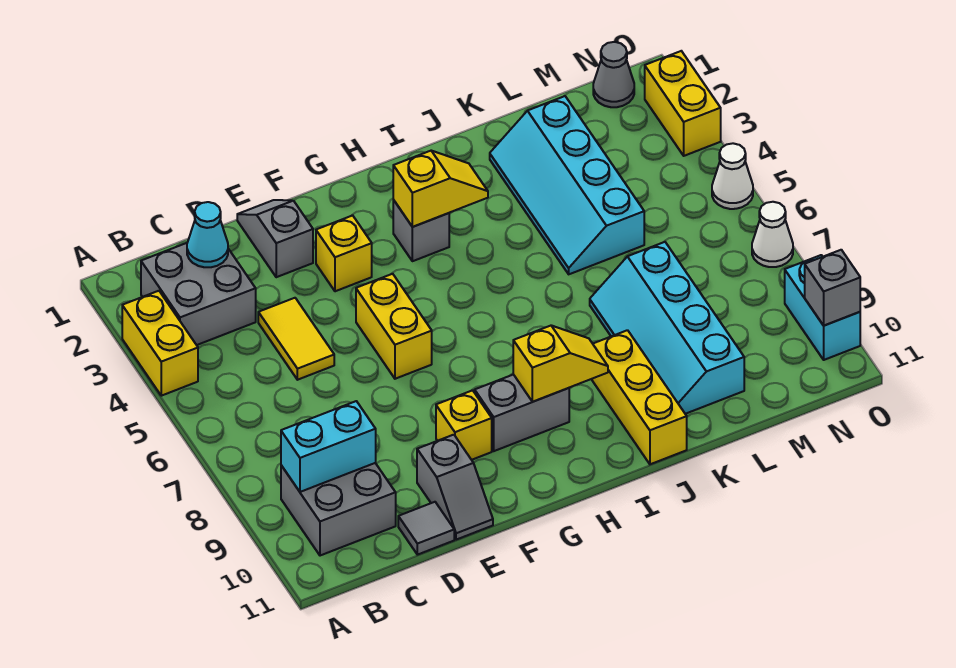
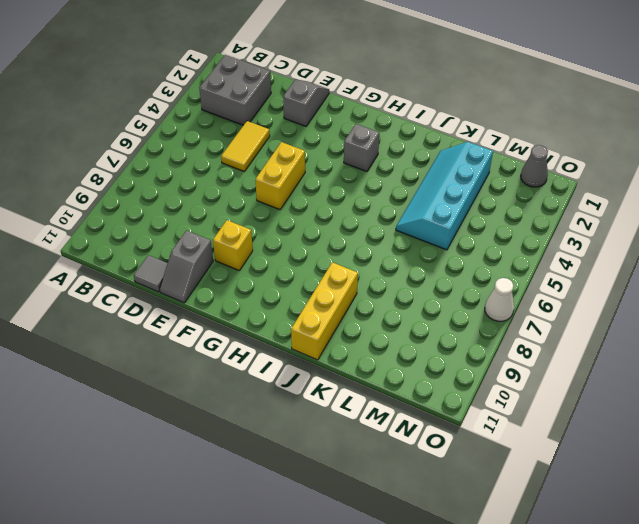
none -> yellow 1x2 brick [122,291,198,396]
none -> grey 2x2 brick [281,463,396,556]
none -> yellow 1x1 brick [316,215,372,291]

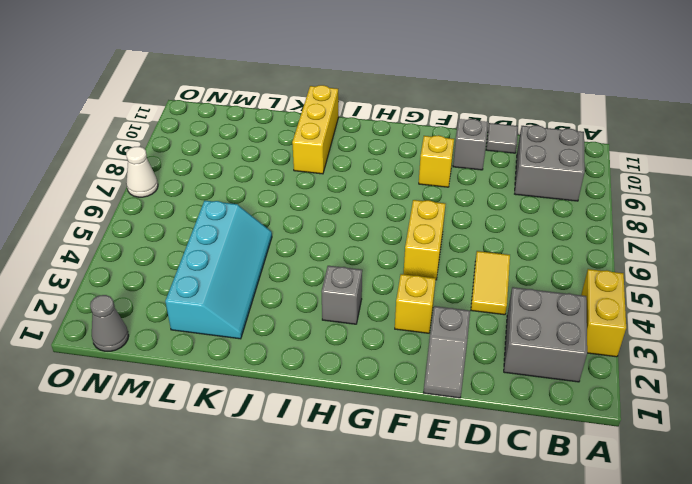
none -> grey 1x2 brick [475,375,569,451]
none -> cyan 2x4 slope [590,242,744,414]
none -> yellow 1x2 brick [645,51,721,156]

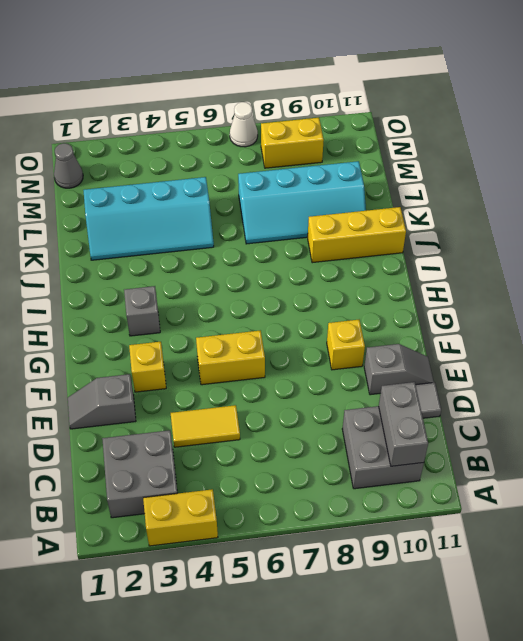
grey 1x2 brick [379,382,428,466] -> grey 1x2 brick moved to [475,375,569,451]
yellow 1x2 brick [261,118,324,168] -> yellow 1x2 brick moved to [645,51,721,156]
none -> white 1x1 cone [712,143,753,209]
none -> cyan 1x2 brick [785,255,860,360]
none -> cyan 1x2 brick [281,401,376,492]

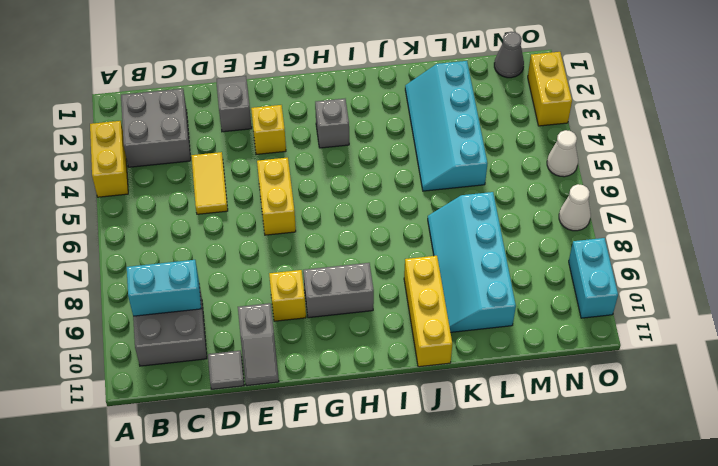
none -> cyan 1x1 cone [187,202,228,267]
none -> yellow 1x2 slope [393,151,488,227]
none -> yellow 1x2 slope [513,326,608,402]

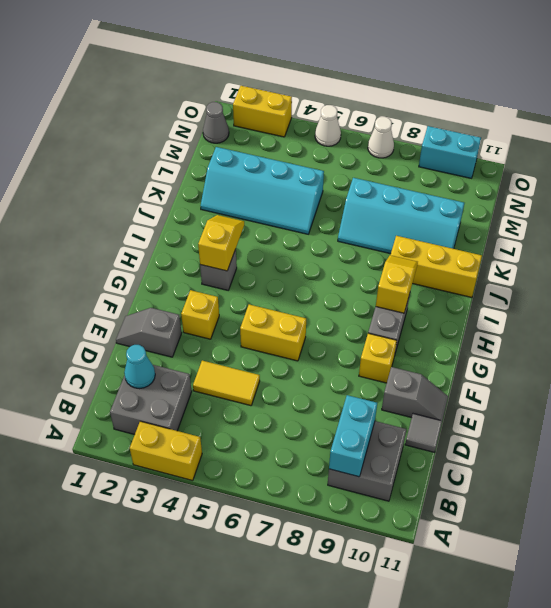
none -> grey 1x1 brick [805,250,860,326]

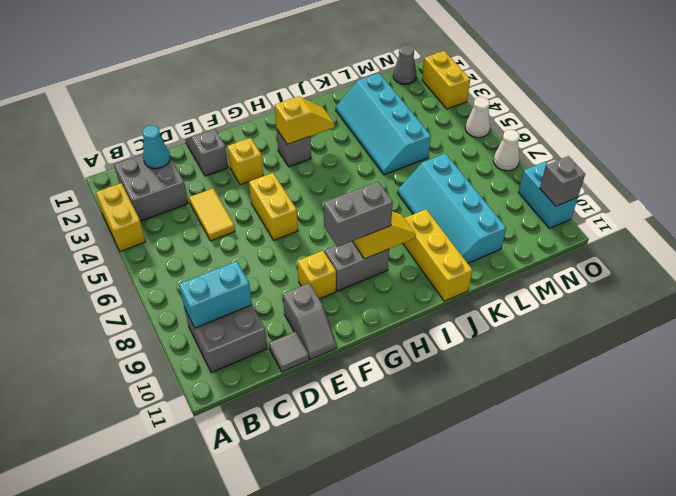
grey 1x2 brick [324,182,393,247] -> none

